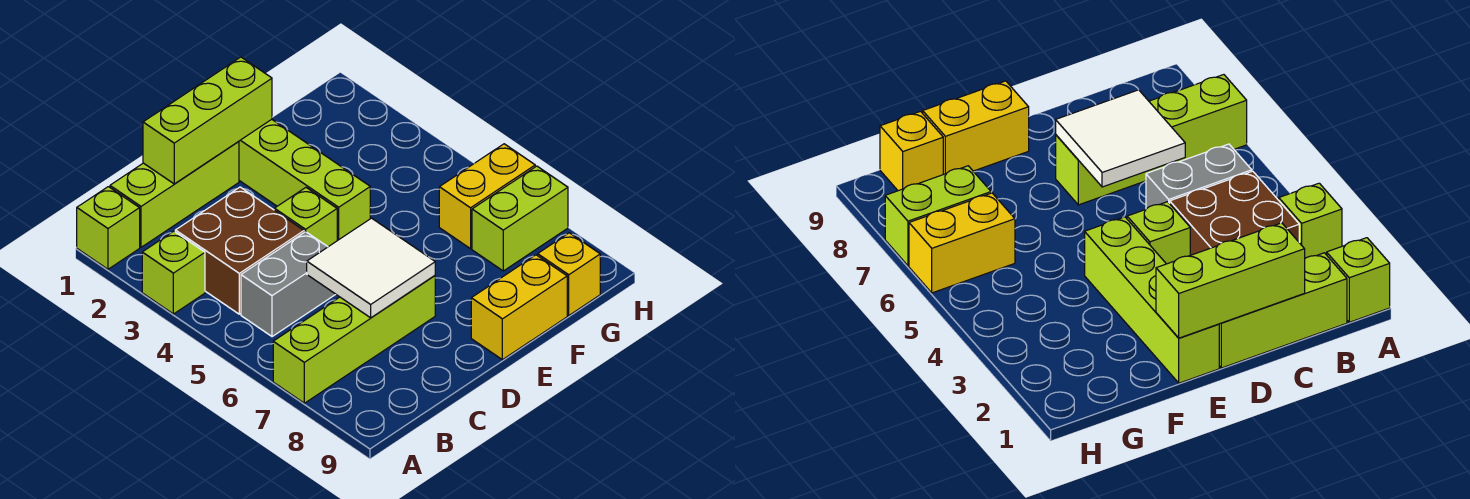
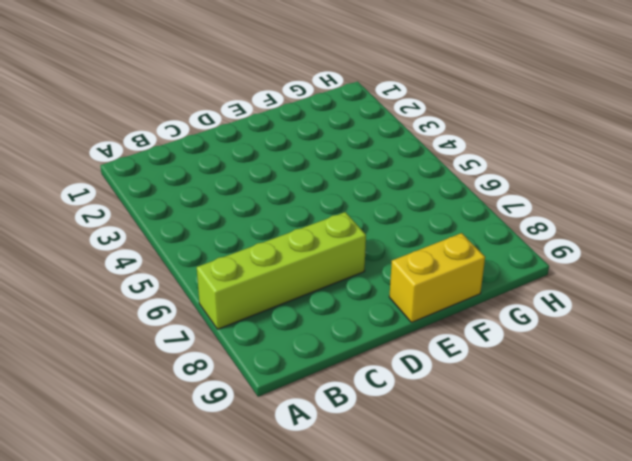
none -> lime 1x1 brick [77,187,140,269]
none -> lime 1x1 brick [142,231,205,314]
none -> lime 1x3 brick [110,141,239,247]

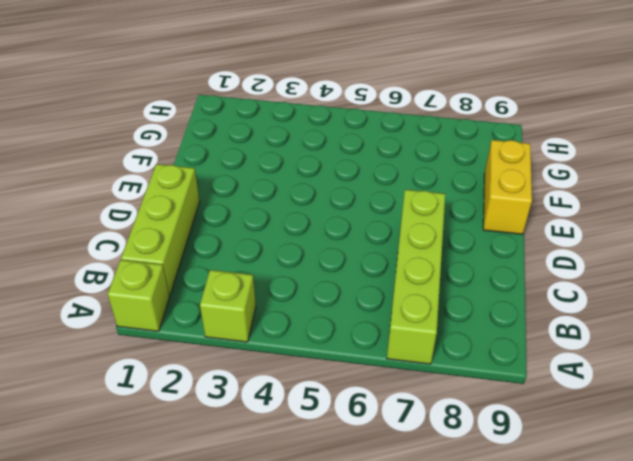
none -> brown 2x2 brick [175,187,304,314]
none -> grey 1x2 brick [241,232,336,337]
none -> lime 1x1 brick [274,188,337,247]

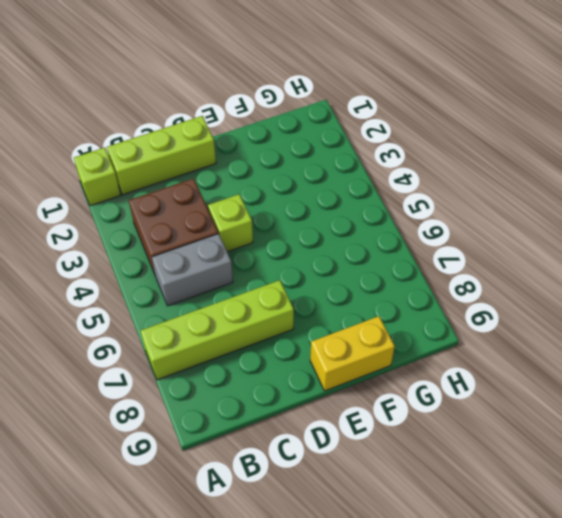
none -> lime 1x1 brick [142,231,205,314]
none -> lime 1x4 brick [239,119,370,241]
none -> yellow 1x2 brick [439,144,535,249]

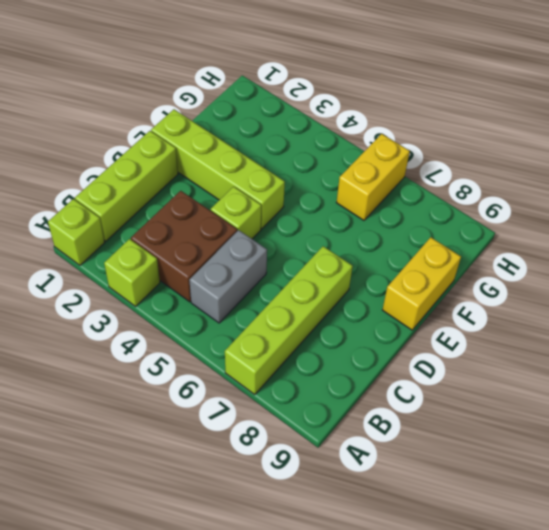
none -> lime 1x2 brick [472,166,568,271]
none -> yellow 1x1 brick [538,233,600,315]
none -> lime 1x3 brick [143,57,272,184]

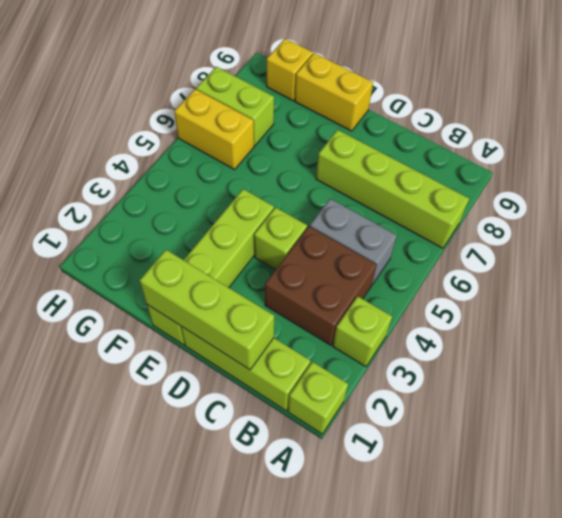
none -> white 2x2 tile [307,218,435,318]

